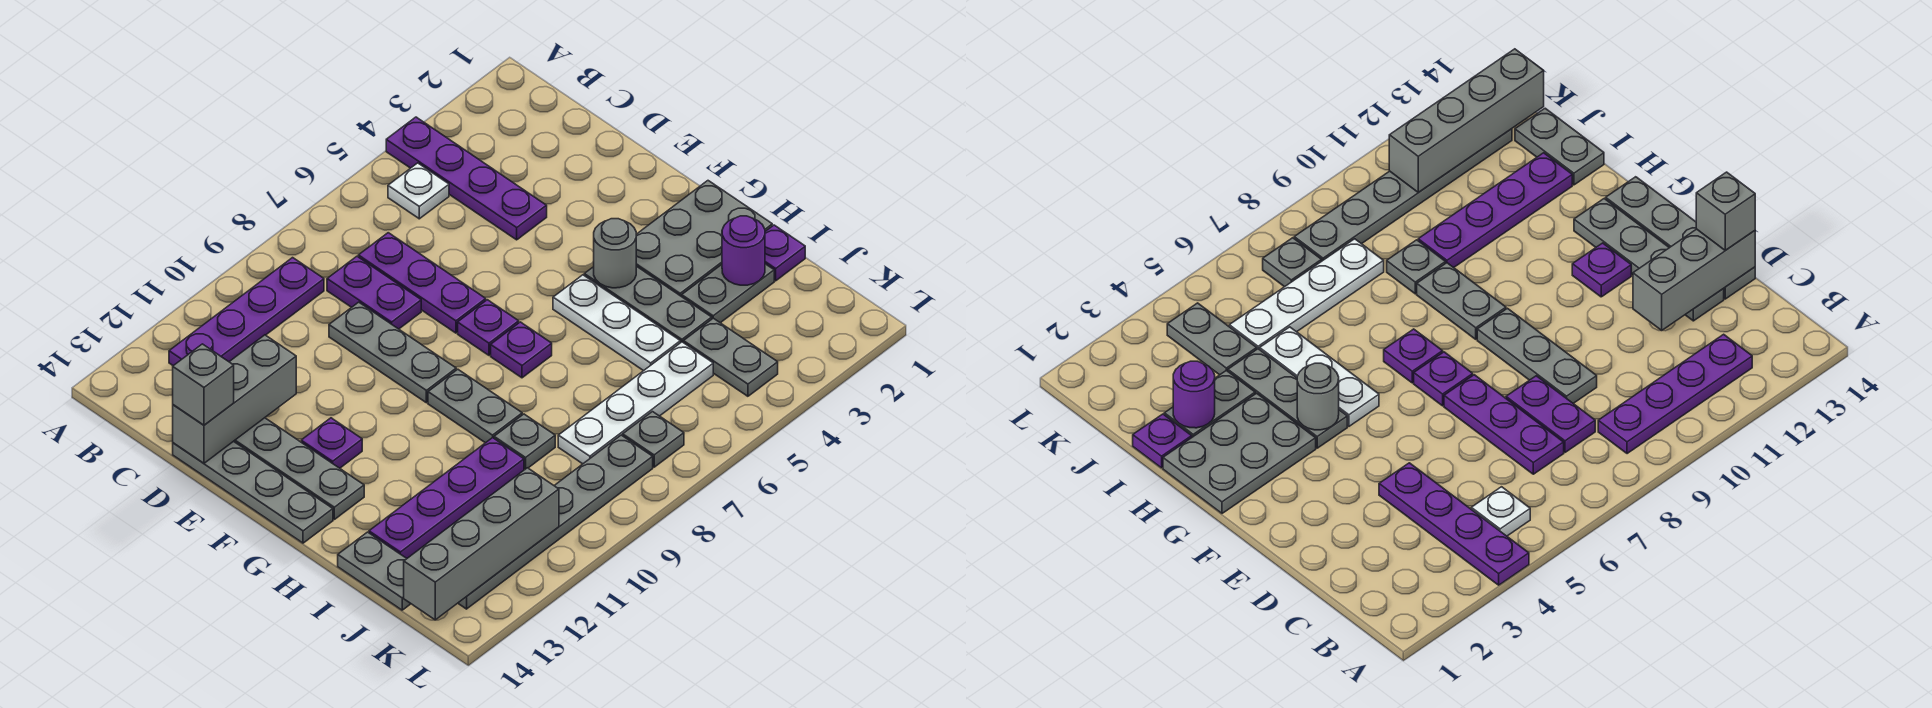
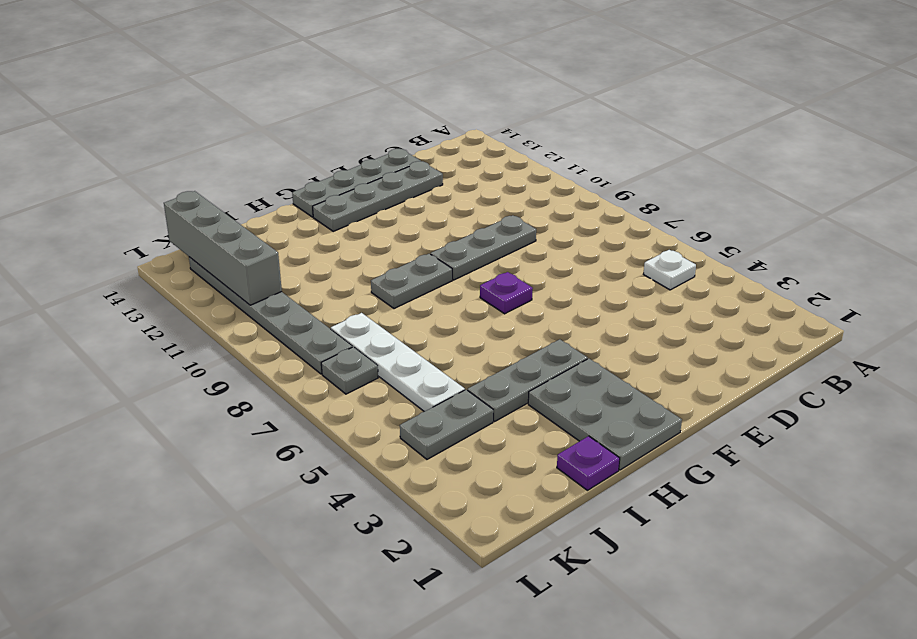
none -> purple 1x4 plate [386,117,547,240]
none -> purple 1x4 plate [169,258,324,366]
none -> purple 1x3 plate [358,233,486,333]

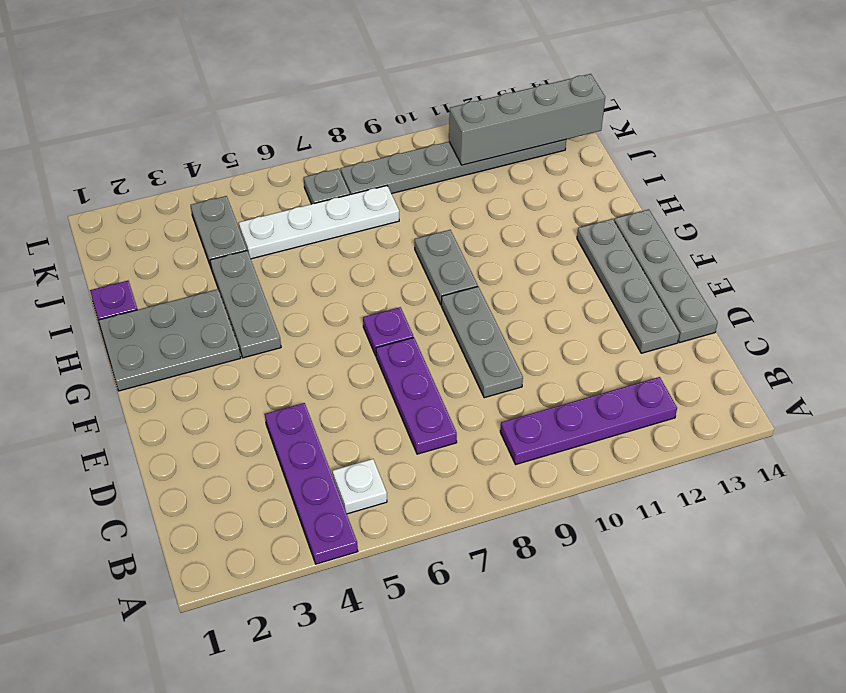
none -> purple 1x2 plate [327,256,421,329]
none -> purple 1x1 plate [301,418,362,468]
none -> white 1x3 plate [553,275,680,371]

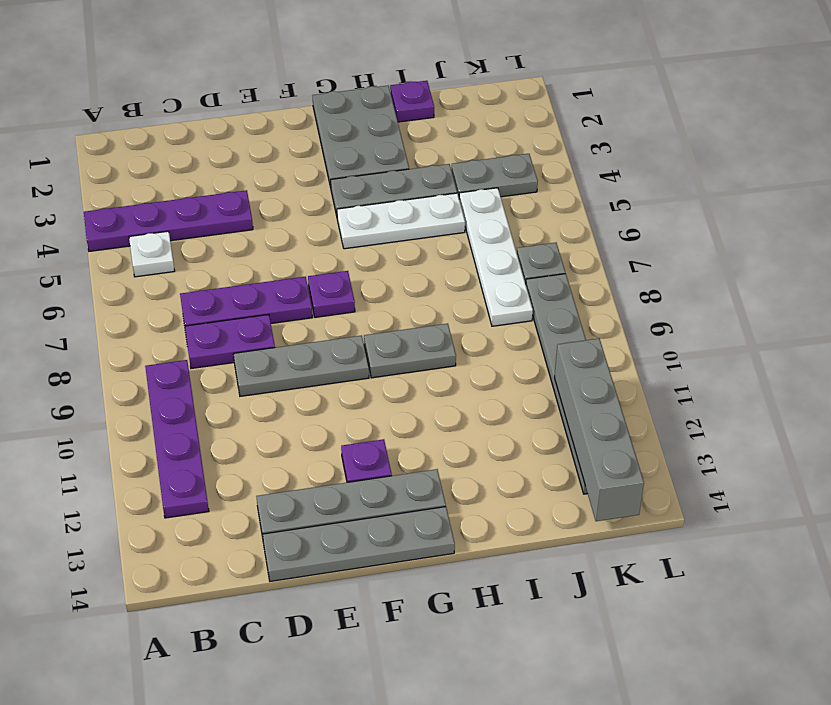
none -> purple 1x1 plate [491,322,552,378]
none -> grey 1x2 plate [682,264,774,323]
none -> grey 1x1 plate [494,414,555,469]

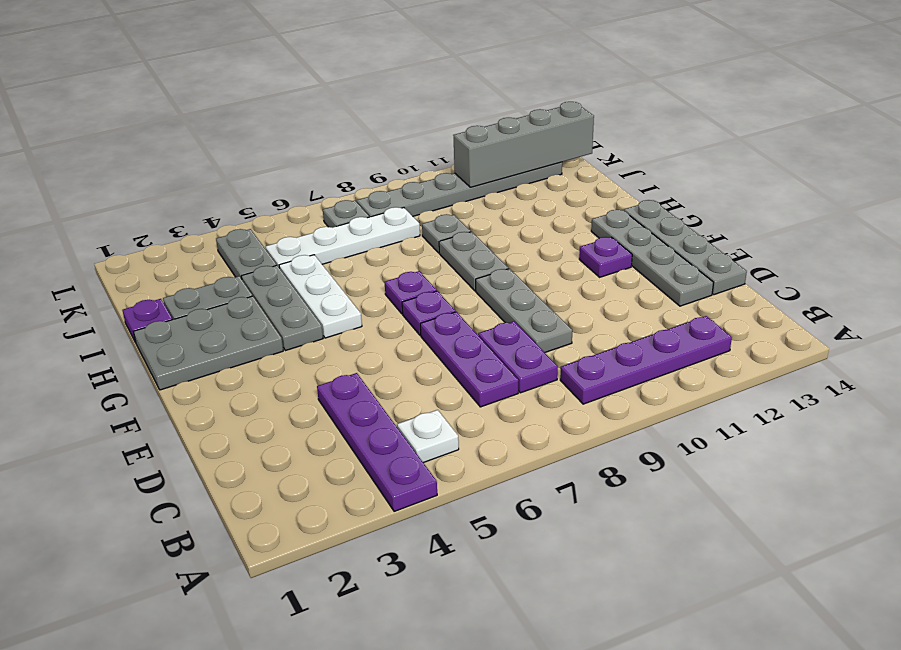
none -> purple 1x4 plate [369,438,524,558]
none -> grey 1x2 plate [338,532,411,610]
none -> grey 1x3 brick [173,335,296,463]

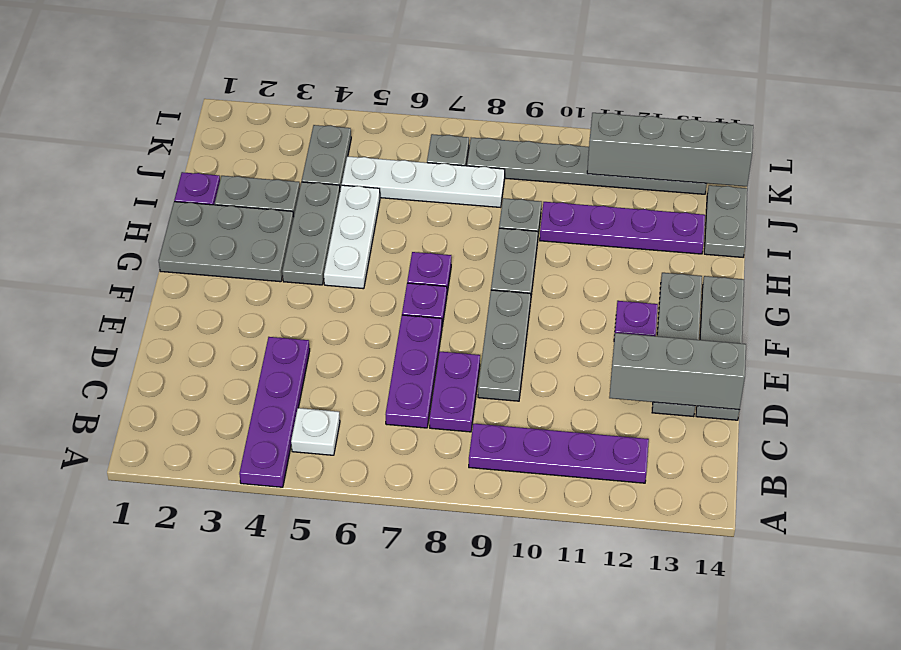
none -> grey 1x1 round brick [594,219,636,288]
none -> purple 1x1 round brick [722,216,765,285]
none -> grey 1x1 brick [173,344,234,425]

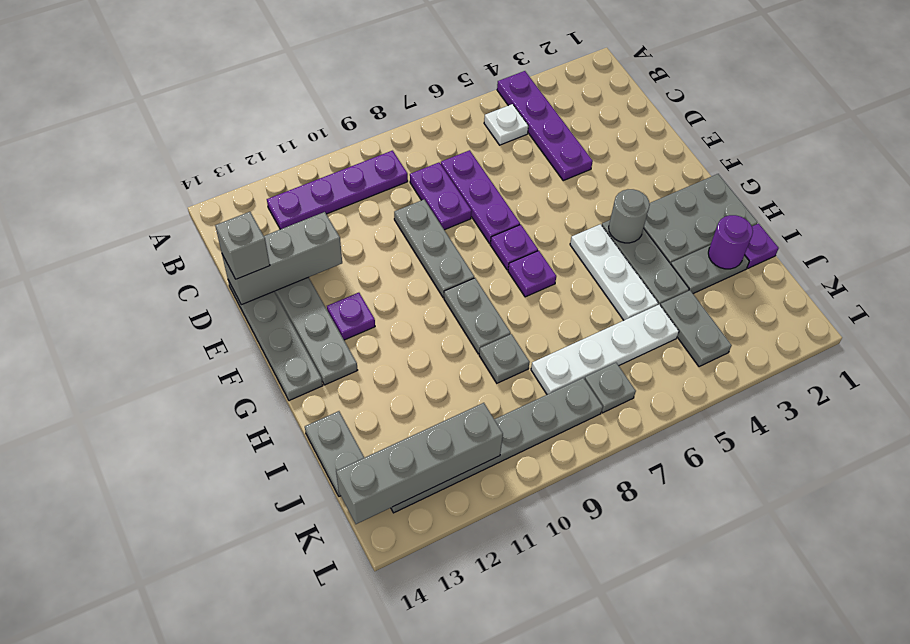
none -> purple 1x4 plate [369,438,524,558]

